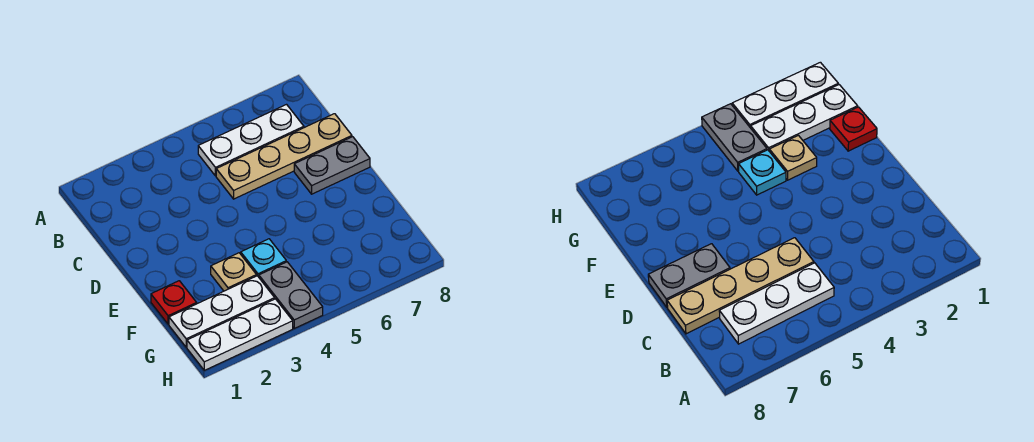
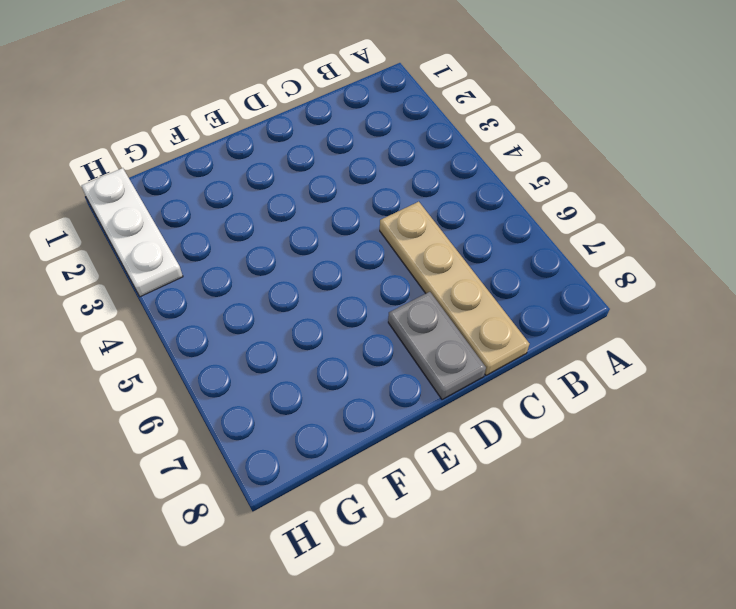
none -> white 1x3 plate [198,105,304,176]
none -> red 1x1 plate [151,281,197,324]

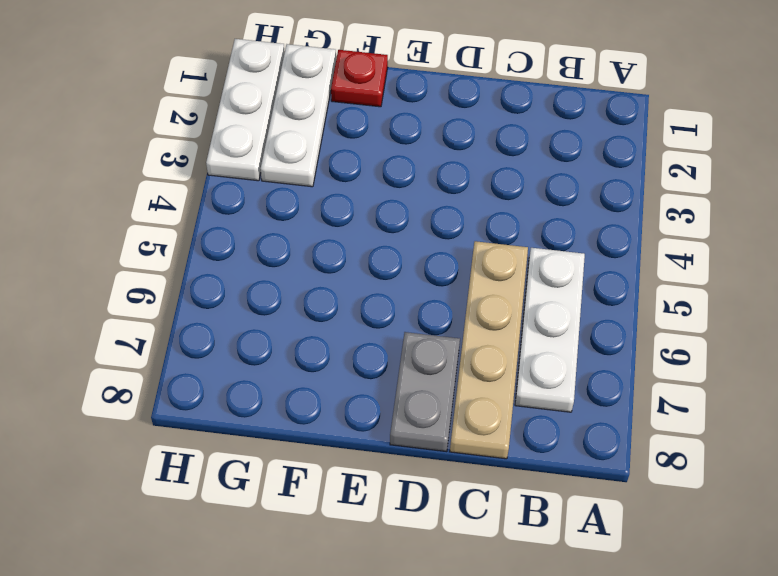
none -> tan 1x1 plate [211,253,257,291]
none -> cyan 1x1 plate [241,239,286,277]

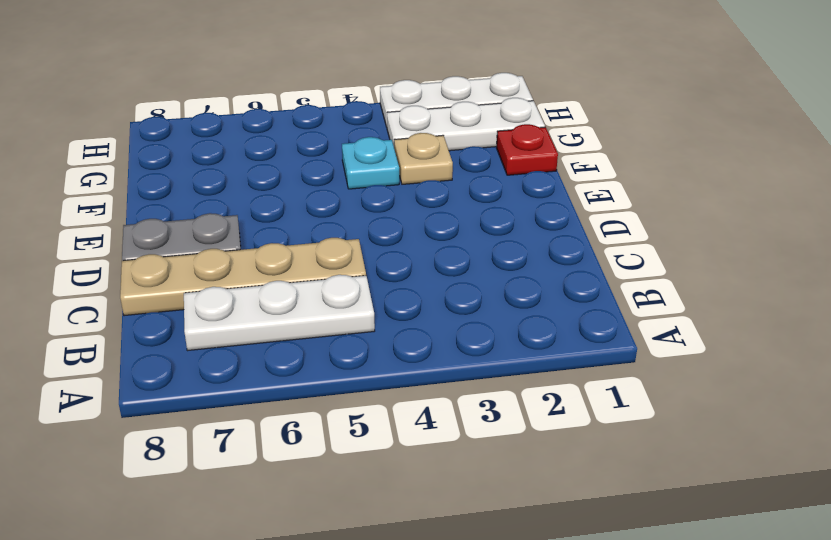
none -> grey 1x2 plate [259,262,323,328]

